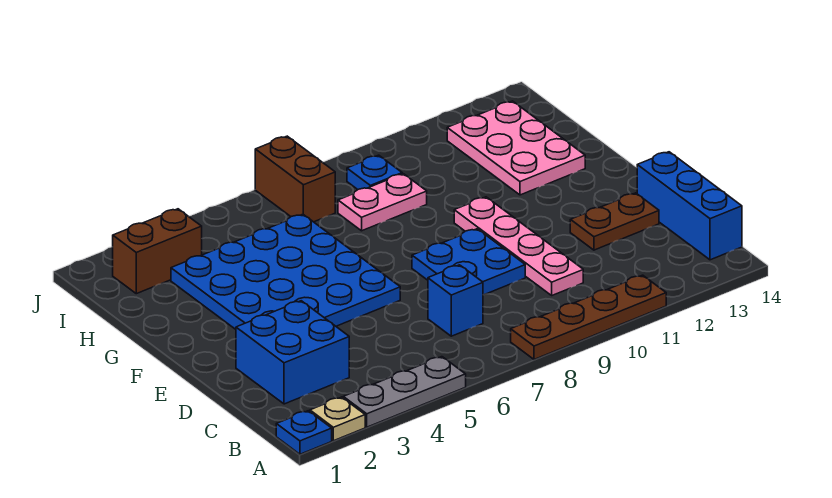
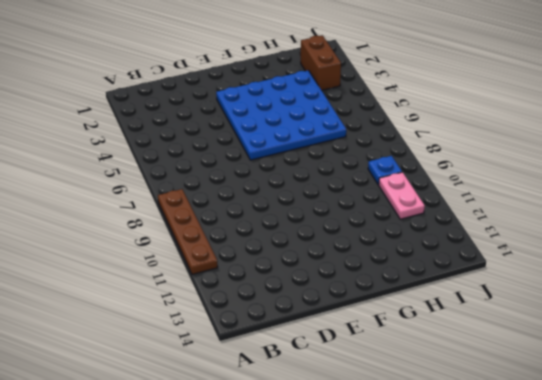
pink 1x2 plate [379,172,425,219] -> pink 1x2 plate moved to [338,174,427,231]
none -> blue 1x1 plate [276,411,332,454]
none -> tan 1x1 plate [310,397,365,441]
none -> grey 1x3 plate [343,357,466,427]

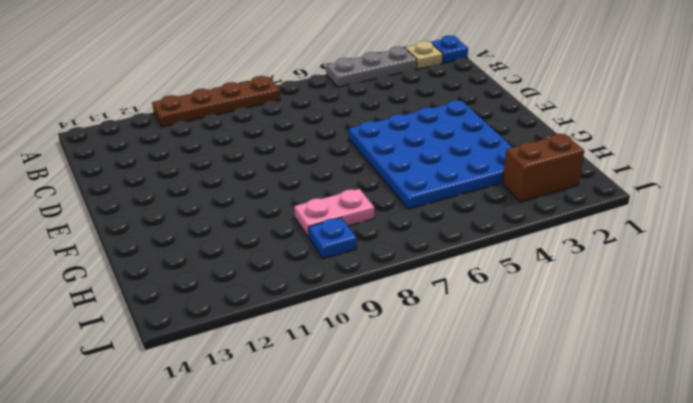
none -> blue 1x3 brick [637,152,742,260]
none -> blue 2x2 brick [236,301,349,404]
none -> blue 1x1 brick [428,265,483,336]

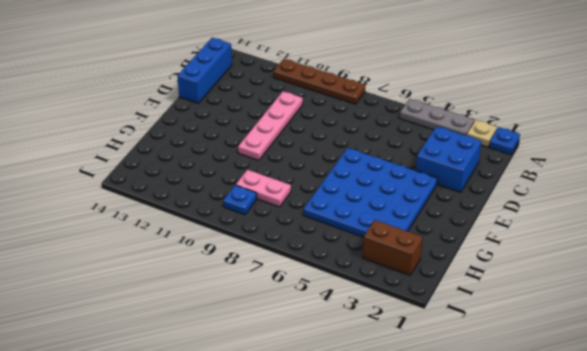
none -> blue 1x1 brick [428,265,483,336]
none -> blue 2x2 plate [412,229,525,295]
none -> brown 1x2 plate [570,193,659,250]

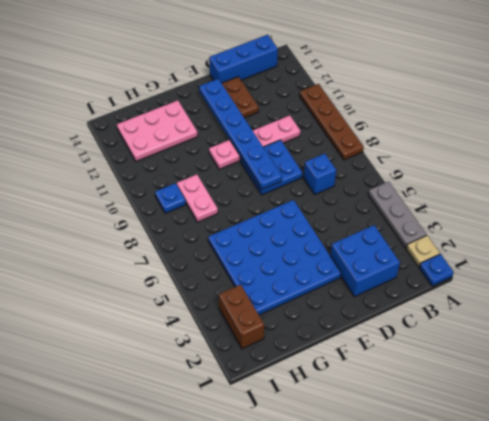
blue 1x6 plate [199,79,282,189] -> none
none -> brown 1x2 brick [255,136,335,222]

